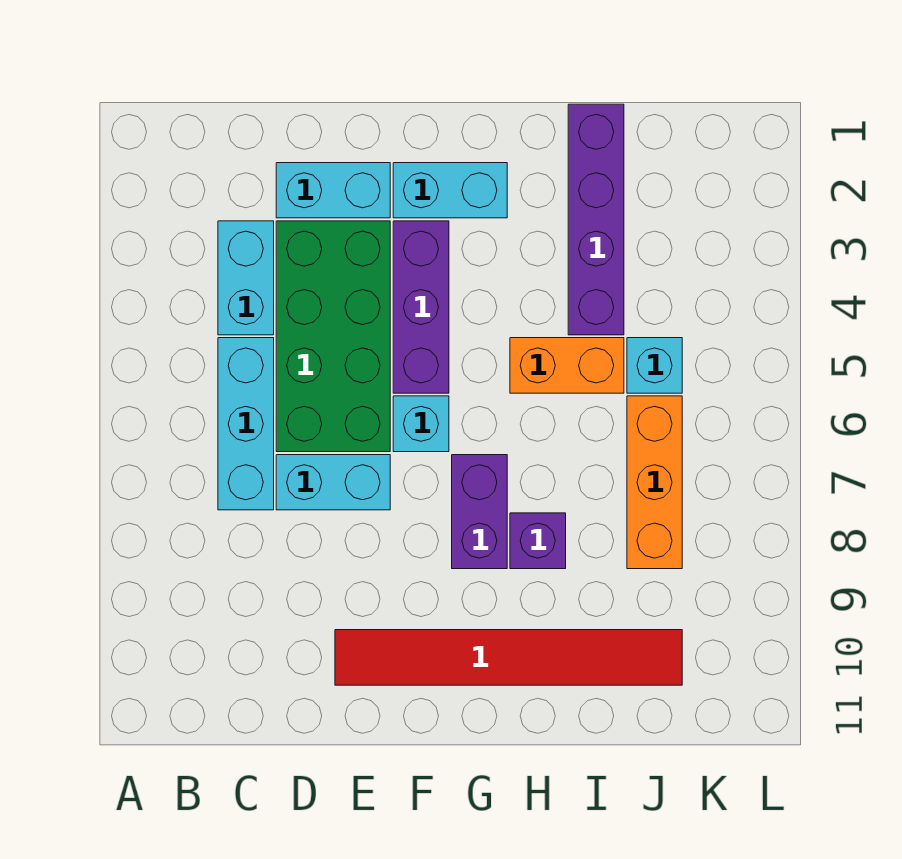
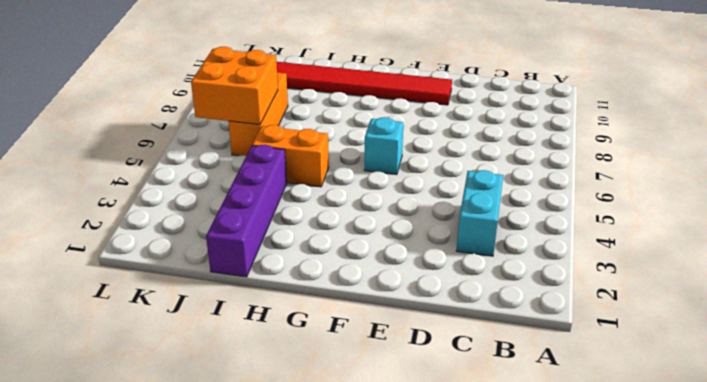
orange 2x2 brick [191,47,278,124] -> none
none -> cyan 1x3 brick [218,338,274,510]
none -> cyan 1x2 brick [276,163,390,218]
none -> green 2x4 brick [276,221,390,452]

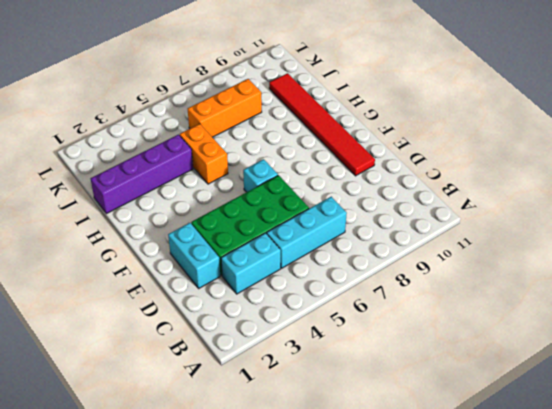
none -> cyan 1x2 brick [276,455,390,510]
none -> cyan 1x2 brick [393,163,507,218]
none -> purple 1x3 brick [393,221,449,393]

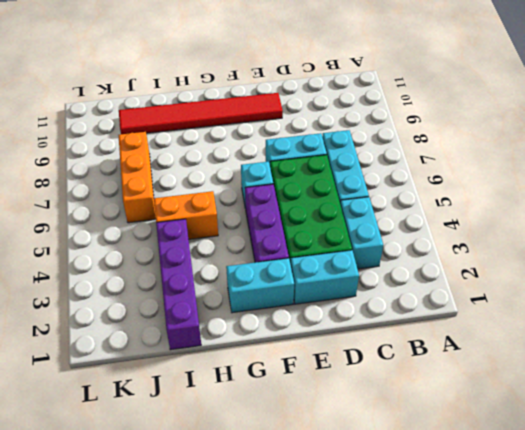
none -> purple 1x2 brick [452,455,507,569]
none -> purple 1x1 brick [510,513,566,569]
none -> cyan 1x1 brick [627,338,682,393]

